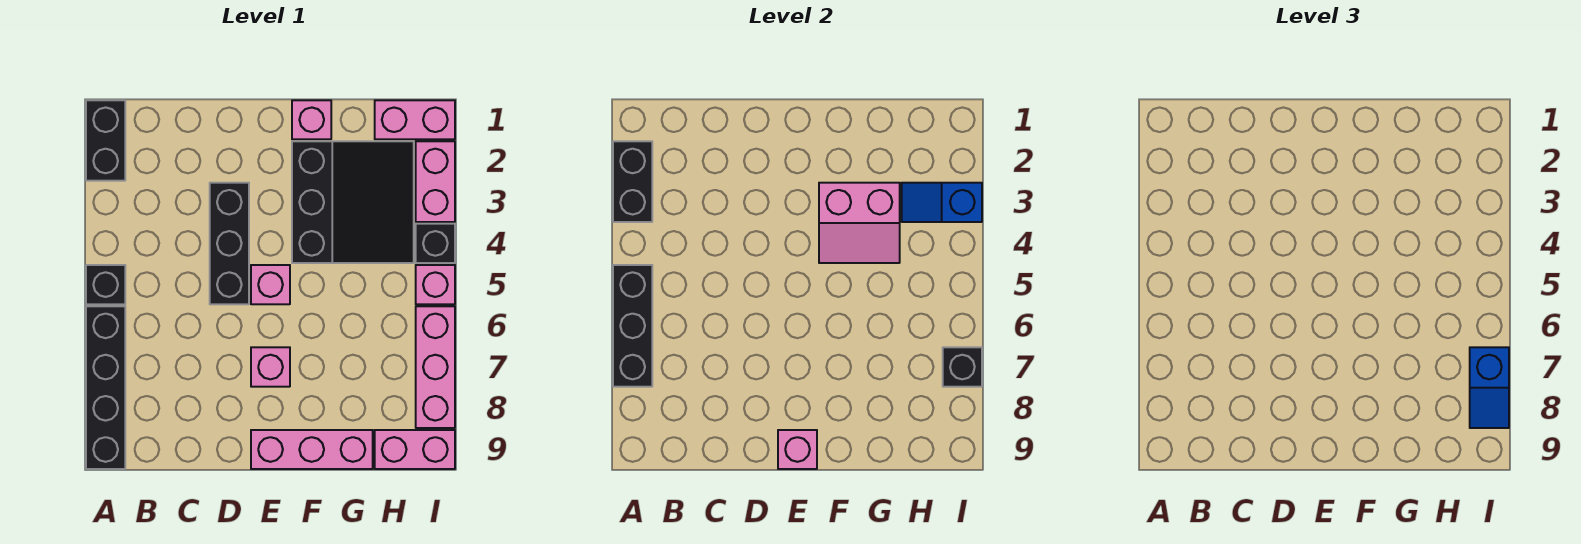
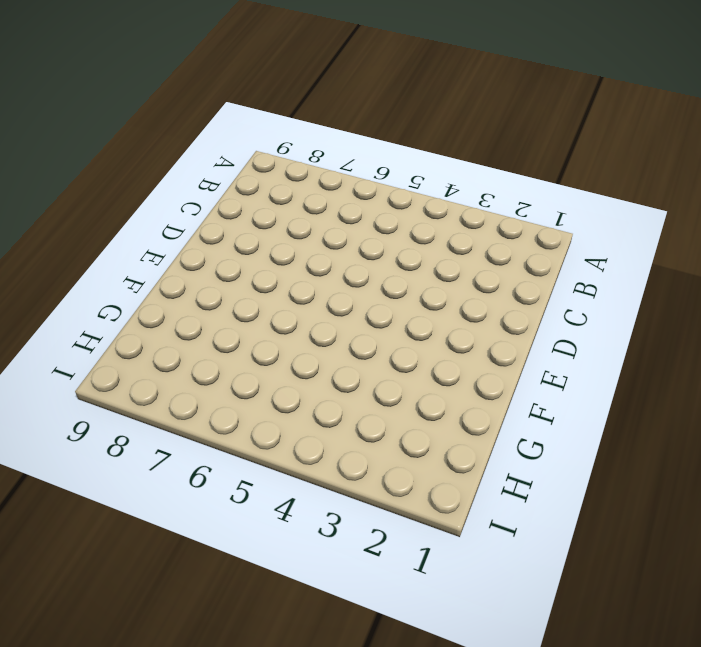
none -> black 1x2 brick [86,100,125,181]
none -> black 1x1 brick [86,265,125,304]
none -> black 1x4 brick [86,306,125,469]

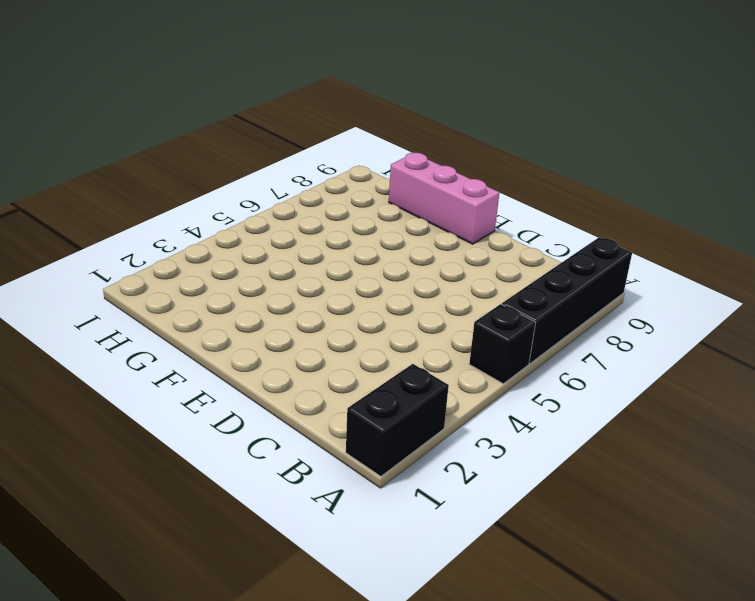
none -> black 1x3 brick [210,183,249,304]
none -> pink 1x1 brick [251,265,290,304]
none -> pink 1x1 brick [251,347,290,387]

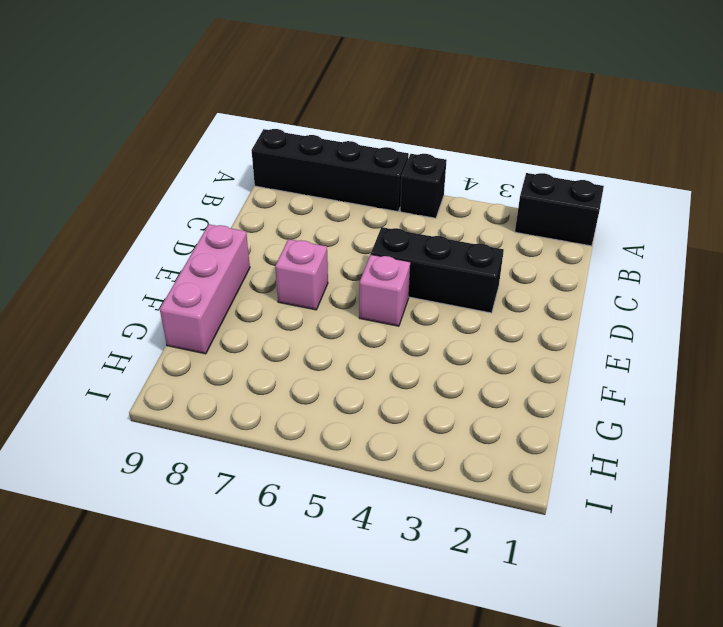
none -> pink 1x1 brick [292,100,331,139]
none -> black 3x3 slope [292,141,414,263]
none -> pink 1x2 brick [375,100,455,139]

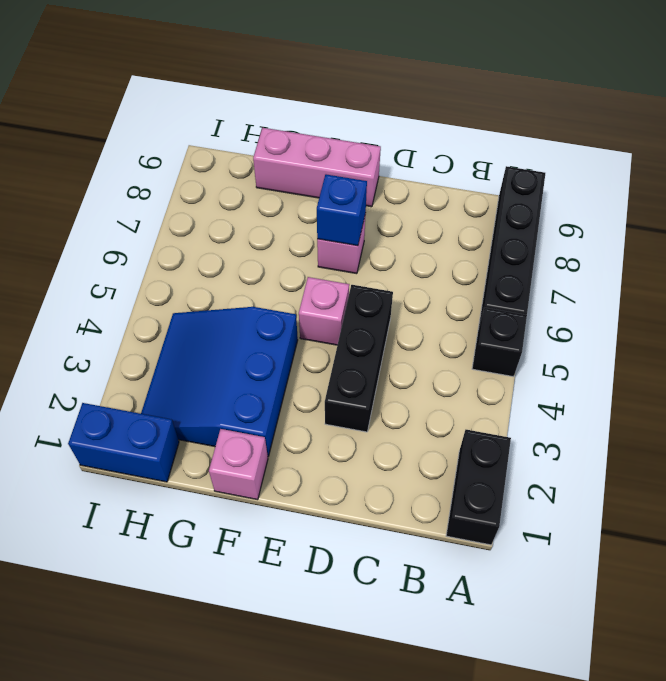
blue 1x1 brick [317,174,367,246] -> none
blue 3x3 slope [141,307,298,456] -> black 3x3 slope [292,141,414,263]
blue 1x2 brick [68,403,179,482] -> pink 1x2 brick [375,100,455,139]
none -> pink 1x2 brick [375,430,455,469]
none -> pink 1x2 brick [416,141,455,222]
none -> black 1x1 brick [416,224,455,263]

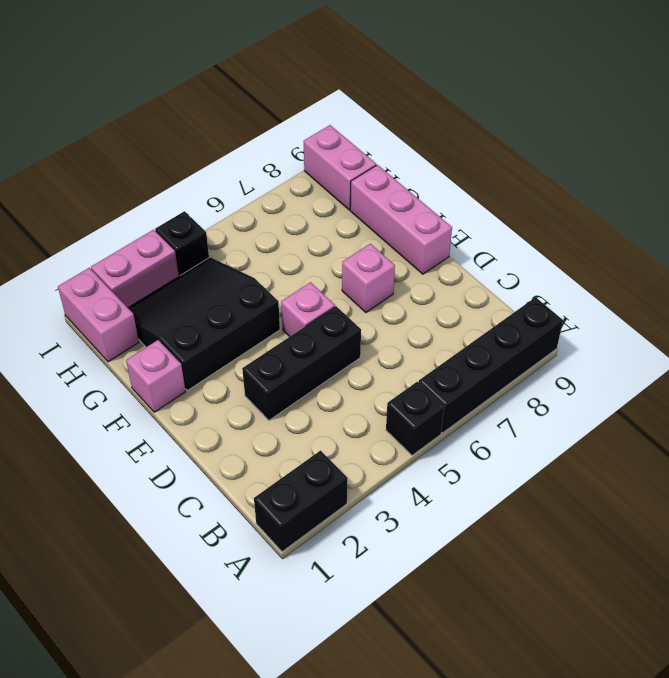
none -> pink 1x1 brick [416,265,455,304]
none -> pink 1x3 brick [416,306,455,428]
none -> black 1x2 brick [613,141,652,222]

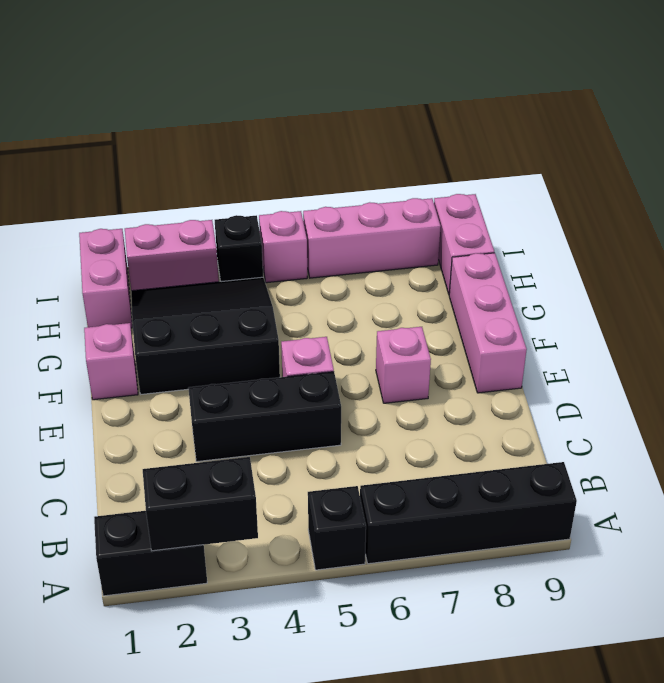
none -> black 1x3 brick [613,265,652,387]
none -> pink 1x1 brick [778,430,817,469]
none -> pink 2x2 slope [819,183,900,263]

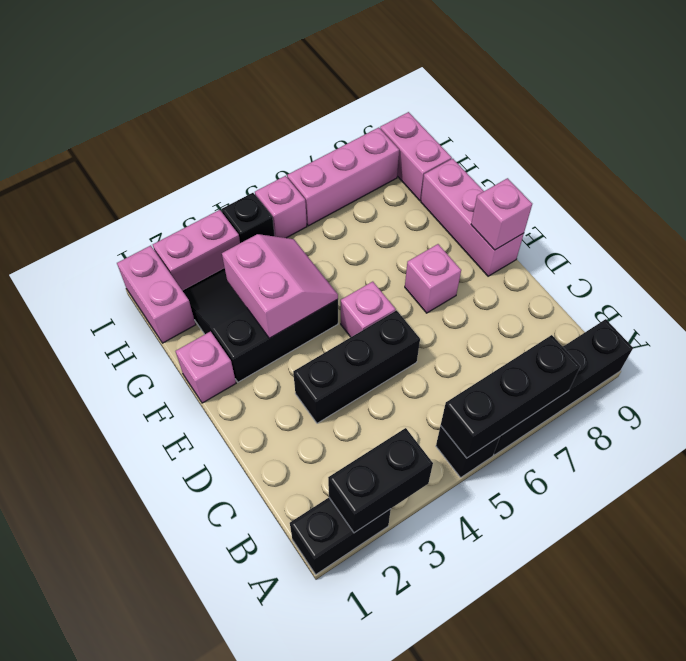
none -> blue 1x2 slope [902,183,982,222]
none -> black 1x1 brick [943,347,982,387]
none -> blue 1x2 slope [1470,347,1509,428]

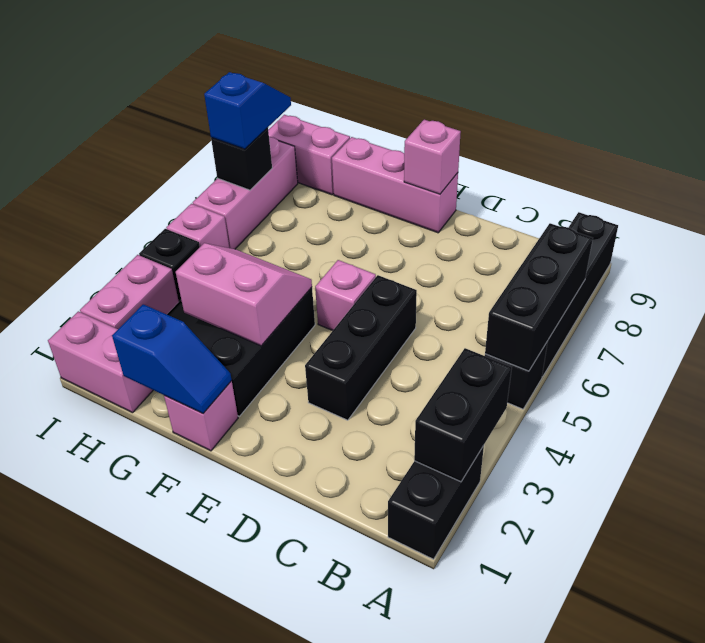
blue 1x2 slope [112,304,232,413] -> blue 1x2 slope moved to [902,183,982,222]
none -> pink 1x1 brick [251,347,290,387]

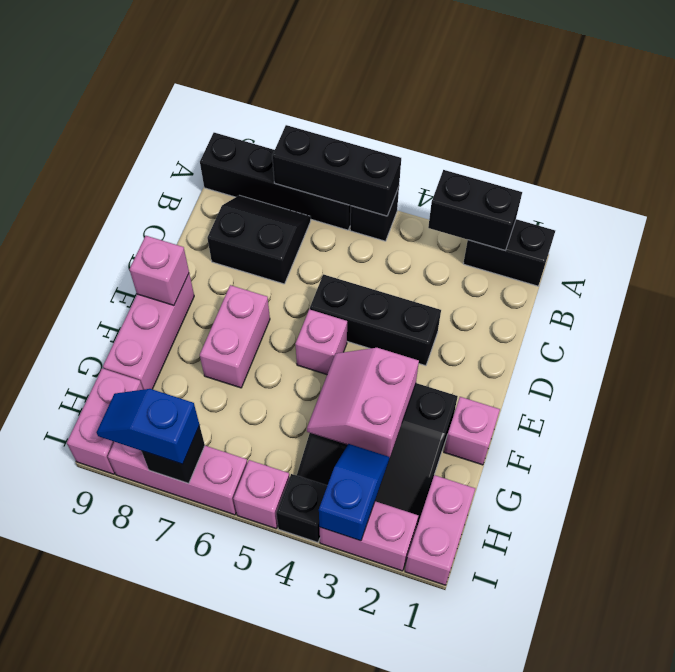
black 2x2 slope [207,195,311,284] -> none
pink 1x2 brick [200,285,270,388] -> pink 1x1 brick [251,347,290,387]

